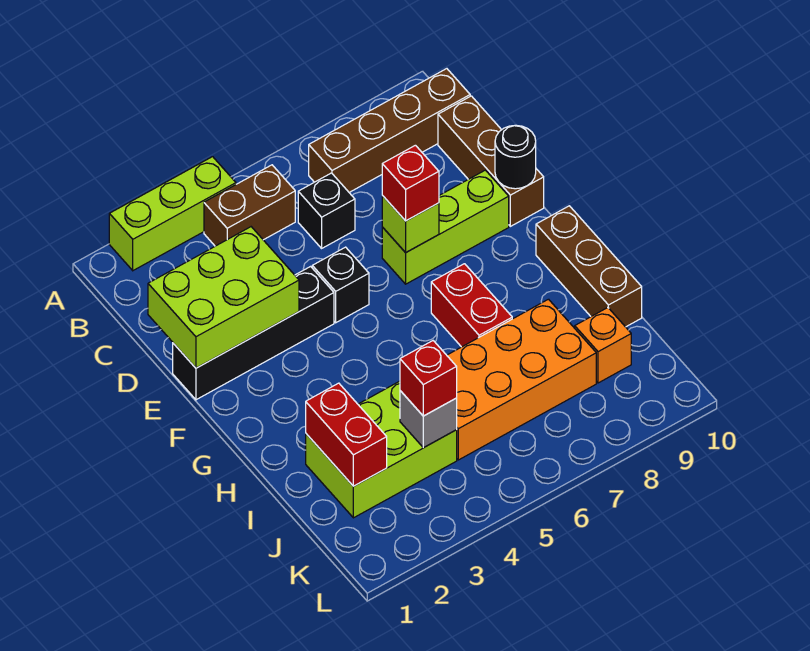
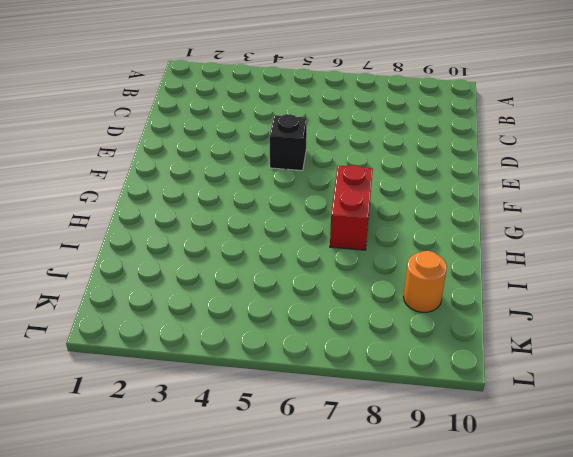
orange 1x1 round brick [404,251,447,312] -> orange 1x1 brick [575,308,631,383]
none -> lime 1x3 brick [109,157,236,271]
none -> brown 1x2 brick [204,165,295,246]
none -> brown 1x4 brick [309,69,470,192]

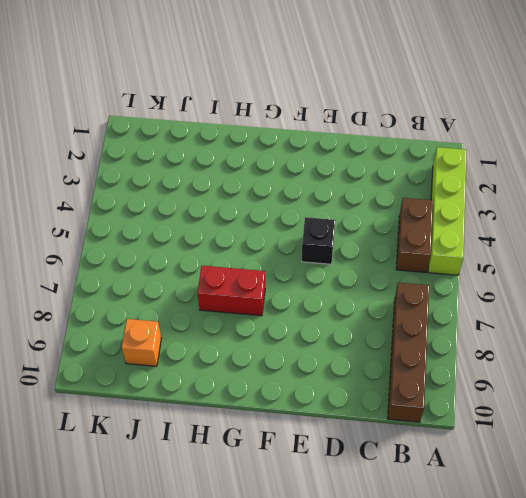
lime 1x4 brick [428,147,467,275] -> lime 1x3 brick [109,157,236,271]
none -> black 1x1 brick [298,173,355,248]
none -> brown 1x3 brick [438,96,544,226]
none -> black 1x4 brick [173,267,334,400]

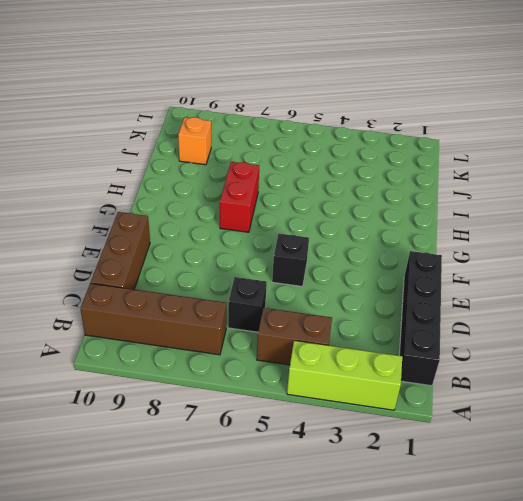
black 1x4 brick [399,251,442,386] -> black 1x4 brick turned to [173,267,334,400]
none -> lime 1x3 brick [382,170,509,284]
none -> brown 1x3 brick [536,206,642,327]
none -> lime 2x3 brick [306,381,457,518]

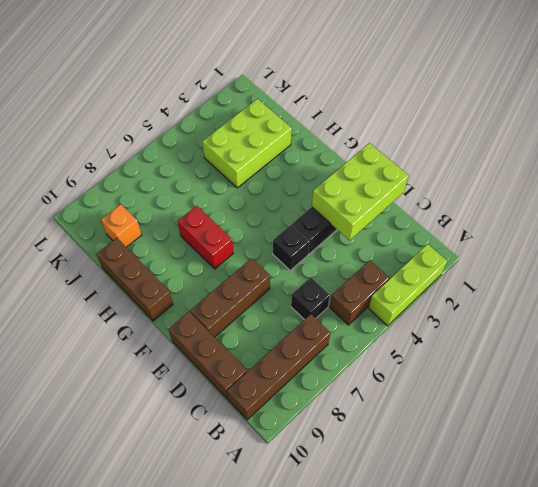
brown 1x3 brick [190,258,270,337] -> lime 1x3 brick [382,170,509,284]
none -> orange 2x4 brick [447,299,596,460]
none -> lime 1x1 brick [382,196,439,253]
none -> black 1x1 round brick [495,125,536,189]

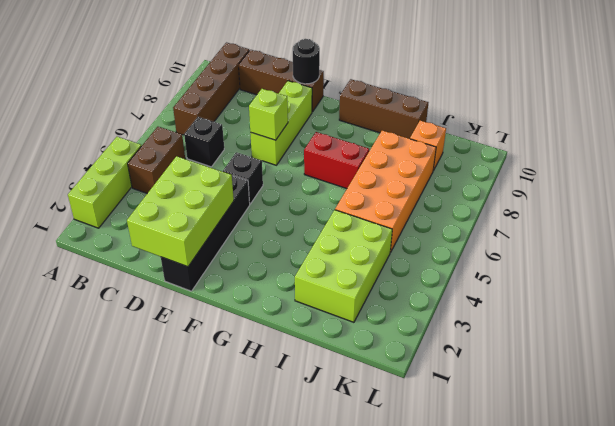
none -> red 1x2 brick [306,383,387,486]
none -> grey 1x1 brick [400,391,457,448]
none -> red 1x1 brick [382,145,439,221]

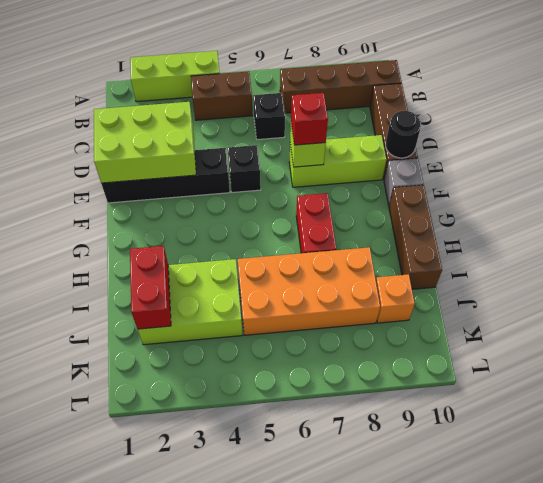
grey 1x1 brick [384,158,424,205] -> grey 1x1 brick moved to [400,391,457,448]
none -> red 1x1 brick [400,341,457,416]

